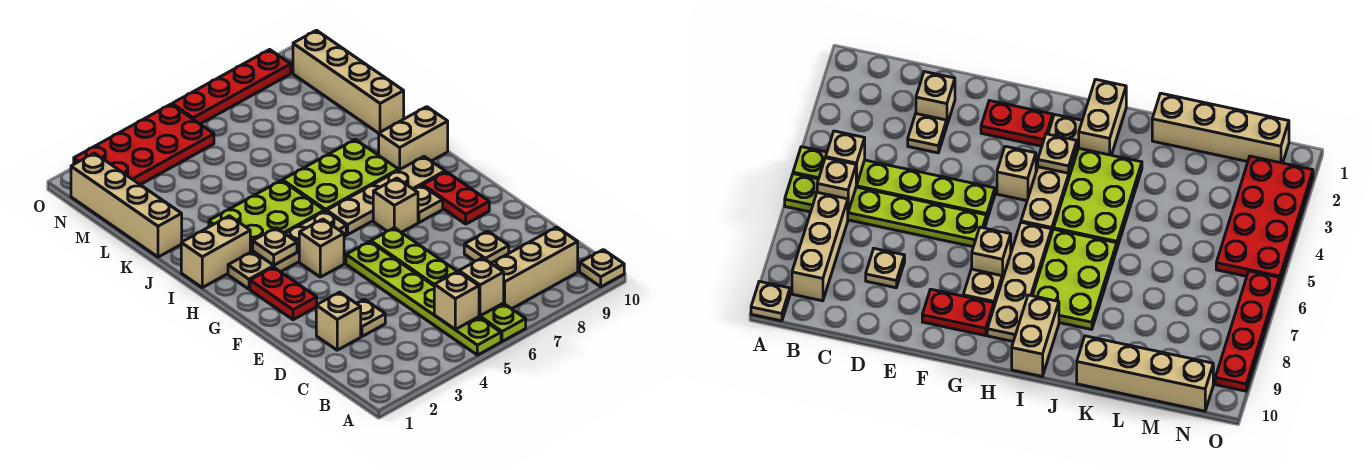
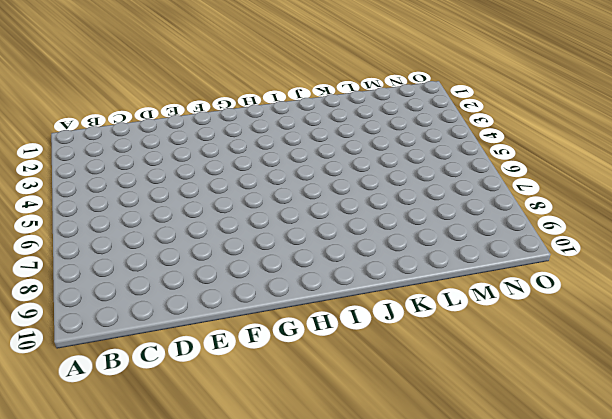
none -> lime 1x6 plate [346,242,501,355]
none -> lime 1x6 plate [371,228,526,341]
none -> tan 1x1 plate [580,250,624,287]

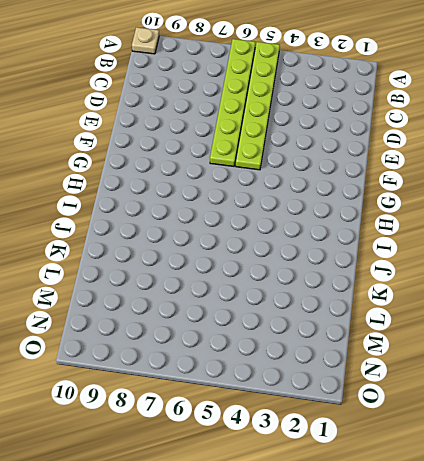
none -> tan 1x3 brick [491,227,578,309]
none -> tan 1x1 brick [316,292,361,350]
none -> tan 1x1 plate [356,299,385,337]

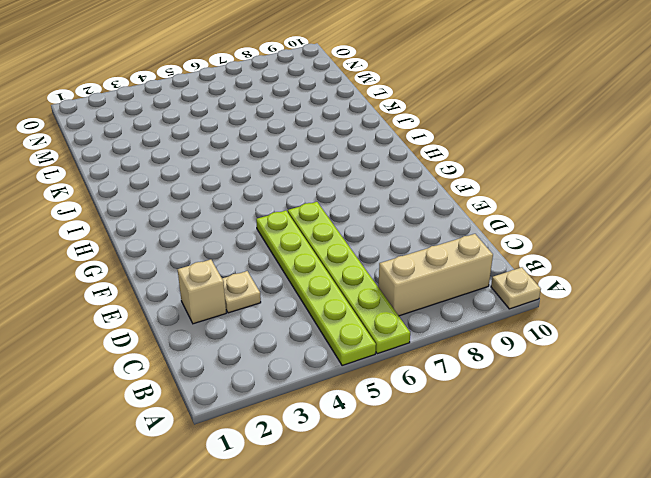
none -> tan 1x1 plate [464,231,509,263]
none -> red 1x2 plate [250,267,317,320]
none -> red 1x2 plate [423,172,489,224]

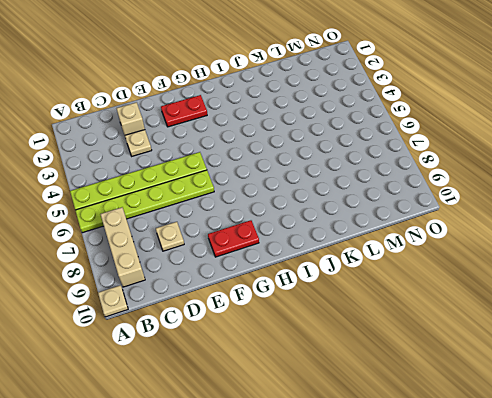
none -> tan 1x1 brick [299,219,344,277]
none -> tan 1x1 brick [373,178,418,233]
none -> tan 1x1 plate [414,185,443,223]

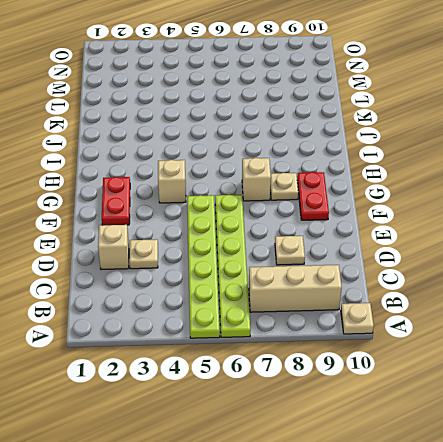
none -> tan 1x4 plate [228,211,346,289]
none -> tan 1x4 plate [327,156,445,234]
none -> tan 1x2 brick [181,216,250,287]

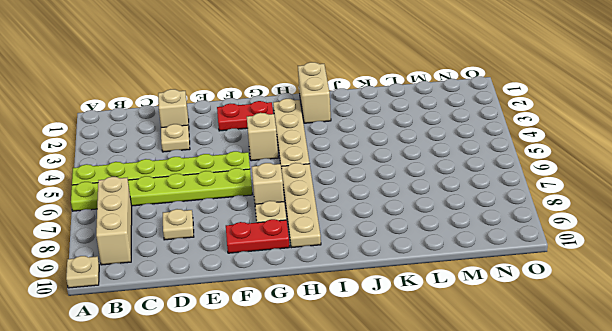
none -> lime 2x3 plate [209,180,324,252]
none -> lime 2x3 plate [283,139,398,211]
none -> tan 1x2 brick [379,107,448,170]

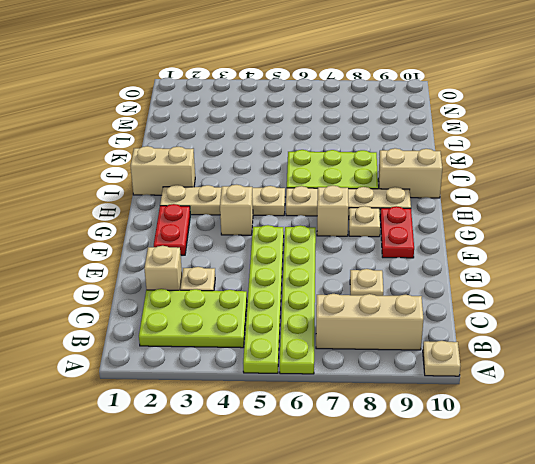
lime 2x3 plate [139,289,247,348] -> lime 2x3 plate moved to [209,180,324,252]
none -> tan 1x4 brick [71,153,182,257]
none -> tan 1x4 brick [293,30,404,133]
none -> red 2x4 plate [74,104,214,185]

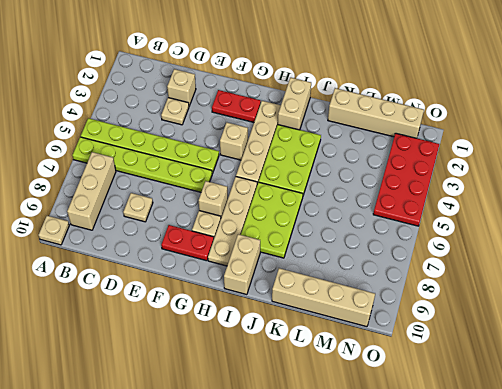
none -> red 1x4 plate [172,50,291,124]
none -> tan 1x1 brick [434,271,479,329]
none -> tan 1x1 brick [459,258,504,316]

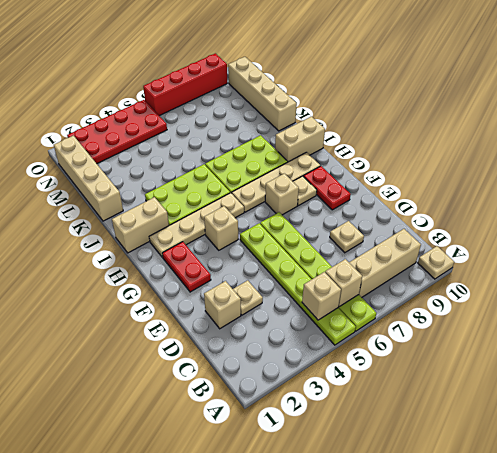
red 1x4 brick [143,53,227,116] -> red 1x4 plate [172,50,291,124]
none -> tan 1x1 plate [253,228,297,265]

